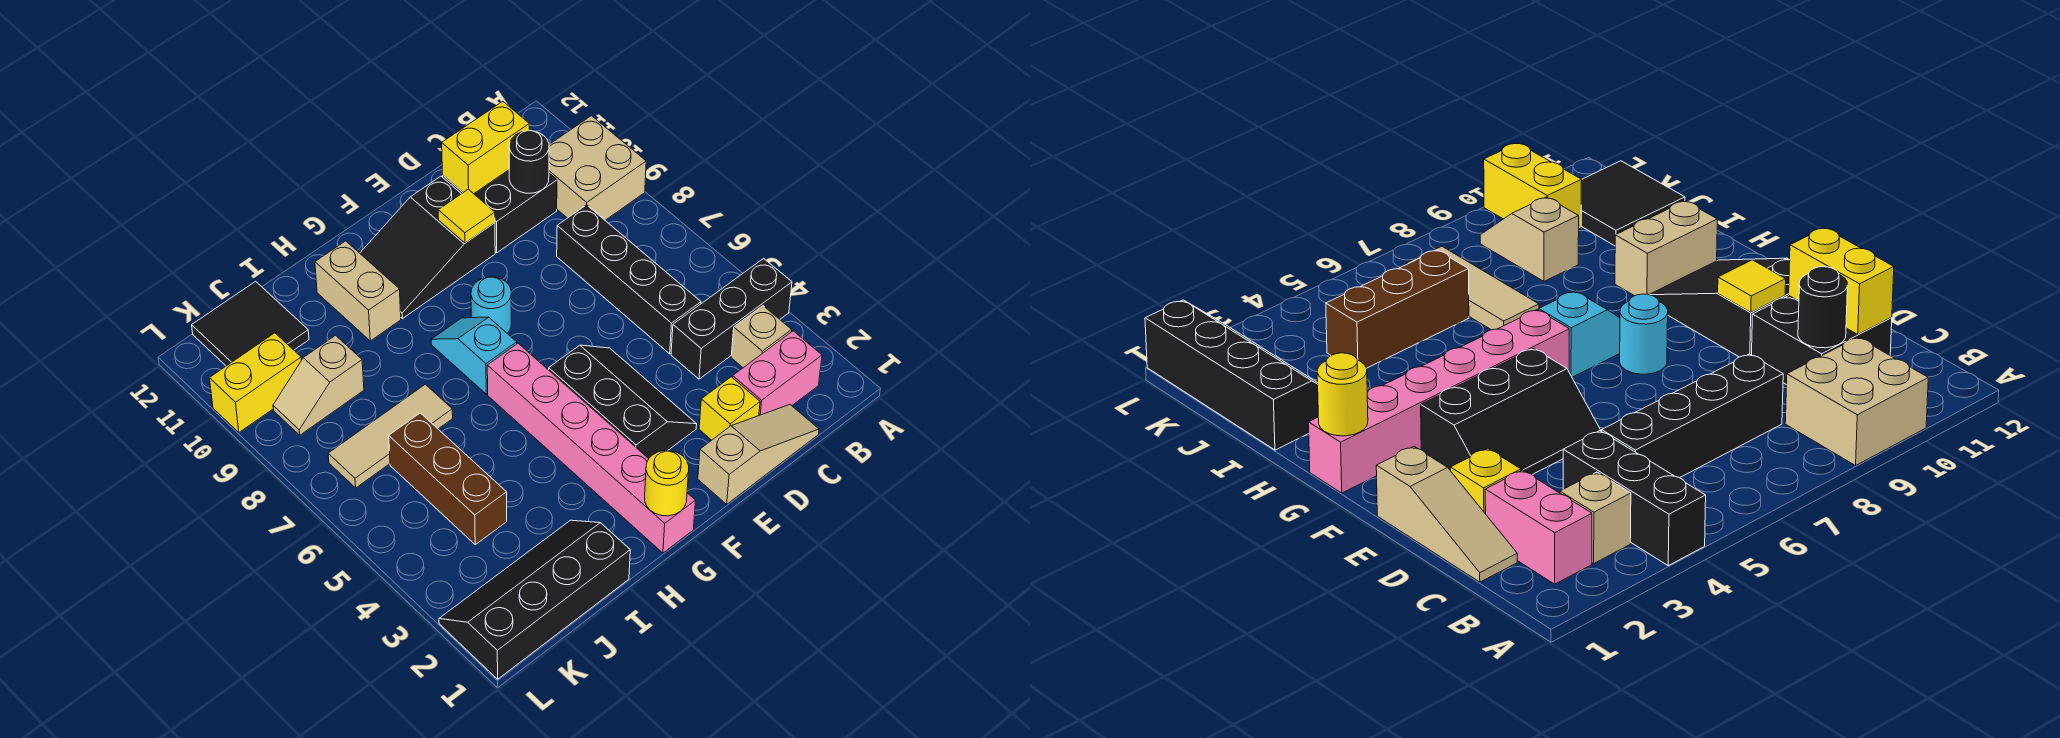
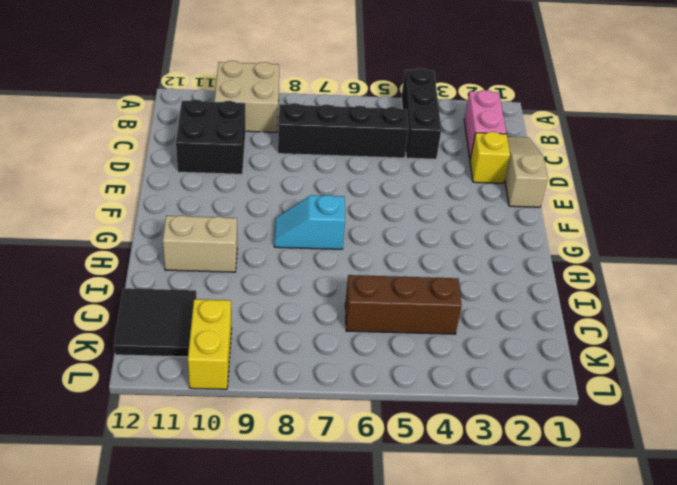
none -> tan 1x1 brick [731,306,792,368]
none -> black 2x3 slope [549,345,697,458]
none -> black 2x3 slope [360,176,495,319]

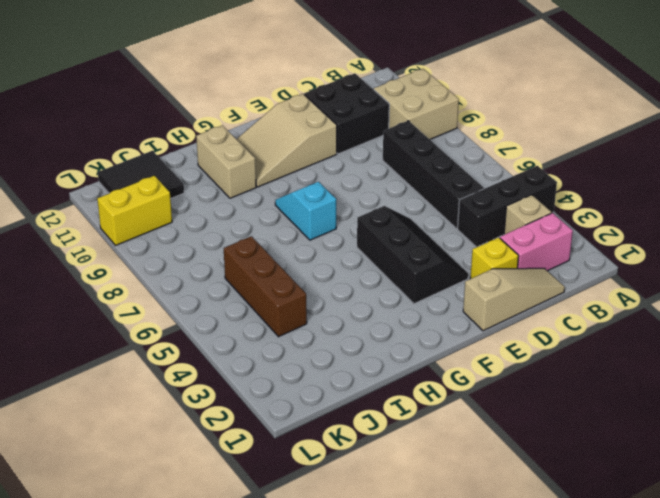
tan 2x3 slope [237,94,337,187] -> black 2x3 slope [360,176,495,319]
none -> cyan 1x1 round brick [471,277,511,333]
none -> pink 1x6 brick [487,343,696,553]
none -> black 2x4 slope [439,520,630,679]

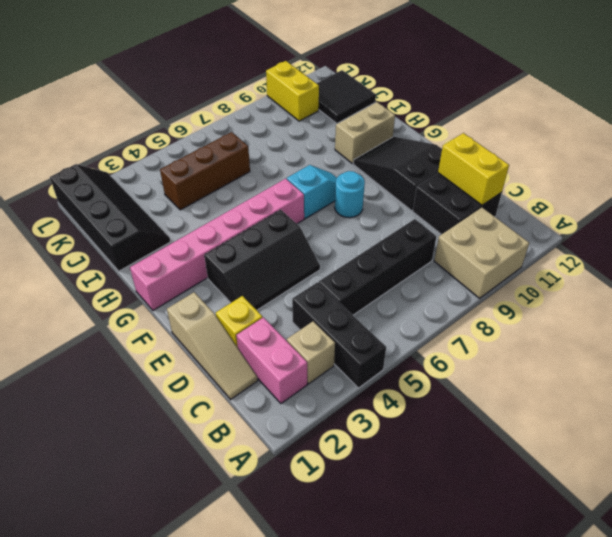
none -> tan 1x3 tile [328,384,453,488]
none -> tan 1x2 slope [273,335,364,435]
none -> black 1x1 round brick [509,131,549,193]

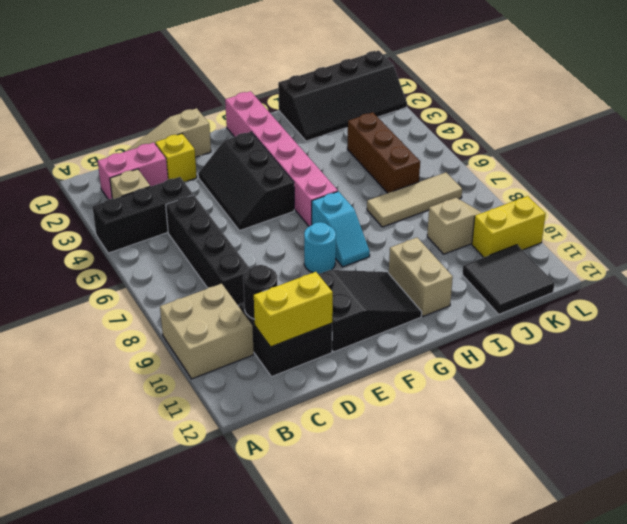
none -> yellow 1x1 tile [438,189,495,243]
none -> yellow 1x1 round brick [645,451,689,516]

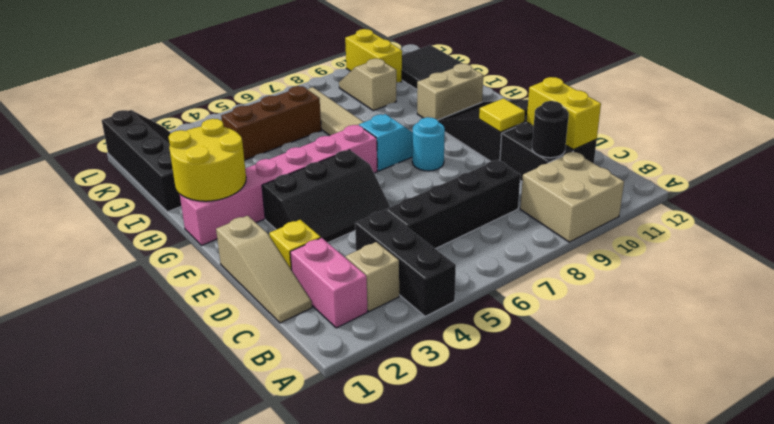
yellow 2x2 round brick [169,119,246,201] -> yellow 1x1 round brick [645,451,689,516]

